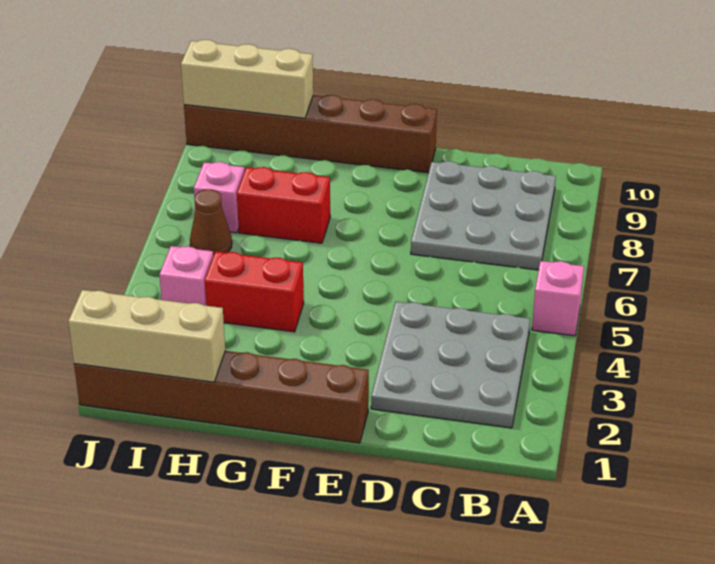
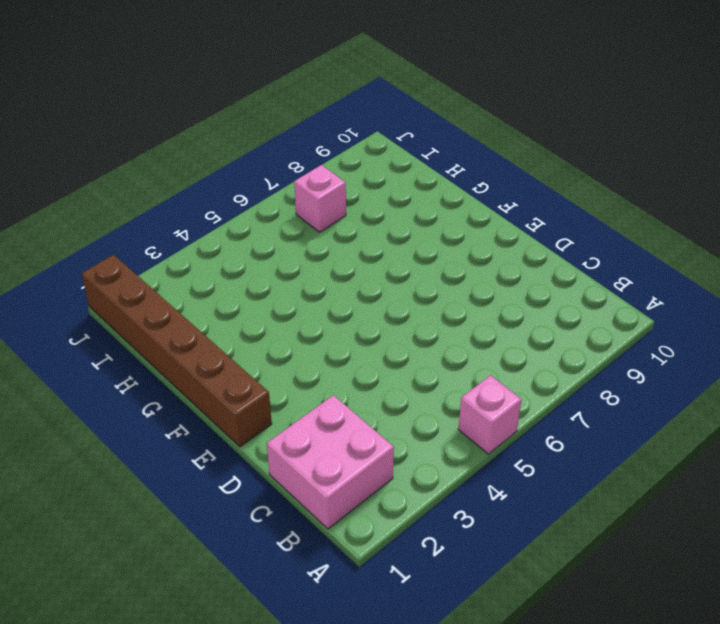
pink 2x2 brick [267,395,394,529] -> grey 3x3 plate [371,302,530,428]
none -> grey 3x3 plate [411,161,556,270]
none -> brown 1x6 brick [184,95,437,173]
none -> red 1x2 brick [205,251,304,332]

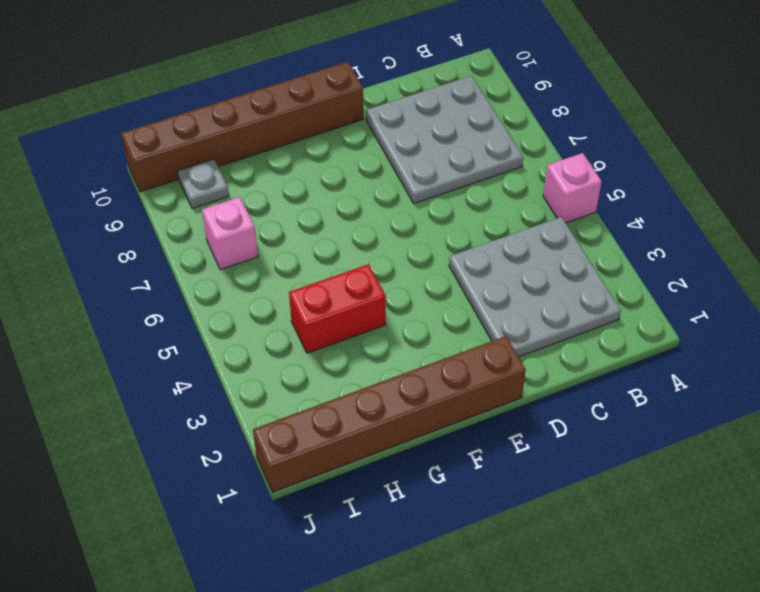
grey 1x1 plate [178,159,229,209] -> none
none -> red 1x2 brick [237,167,330,243]
none -> pink 1x1 brick [159,246,213,306]
none -> brown 1x1 cone [190,189,232,255]

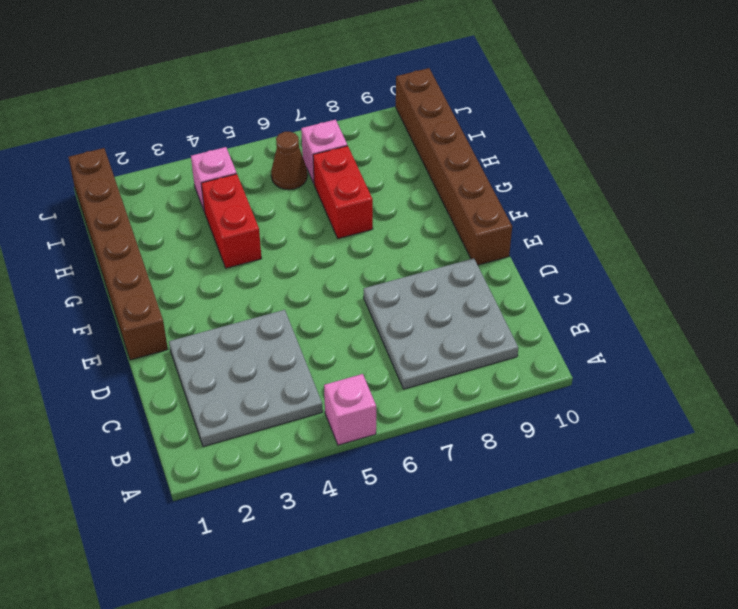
none -> tan 1x3 brick [68,290,225,382]
none -> tan 1x3 brick [181,40,313,118]

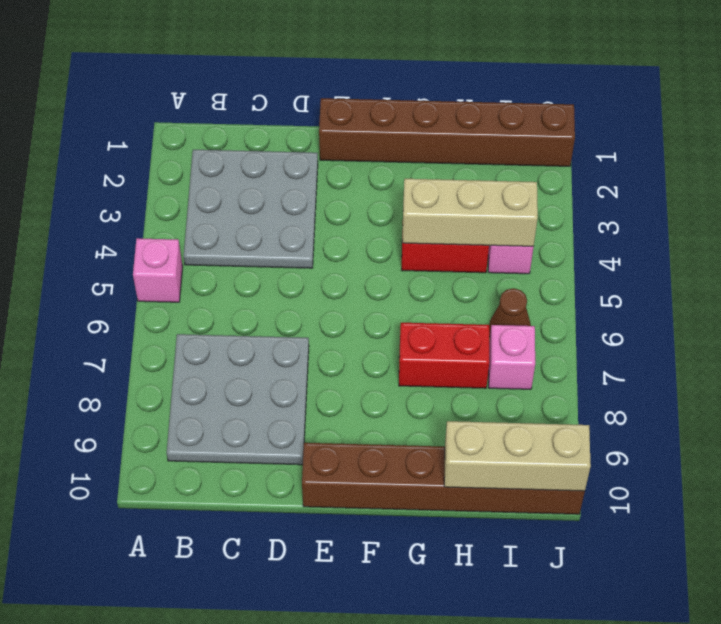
tan 1x3 brick [402,179,538,246] -> tan 1x3 brick moved to [68,290,225,382]

